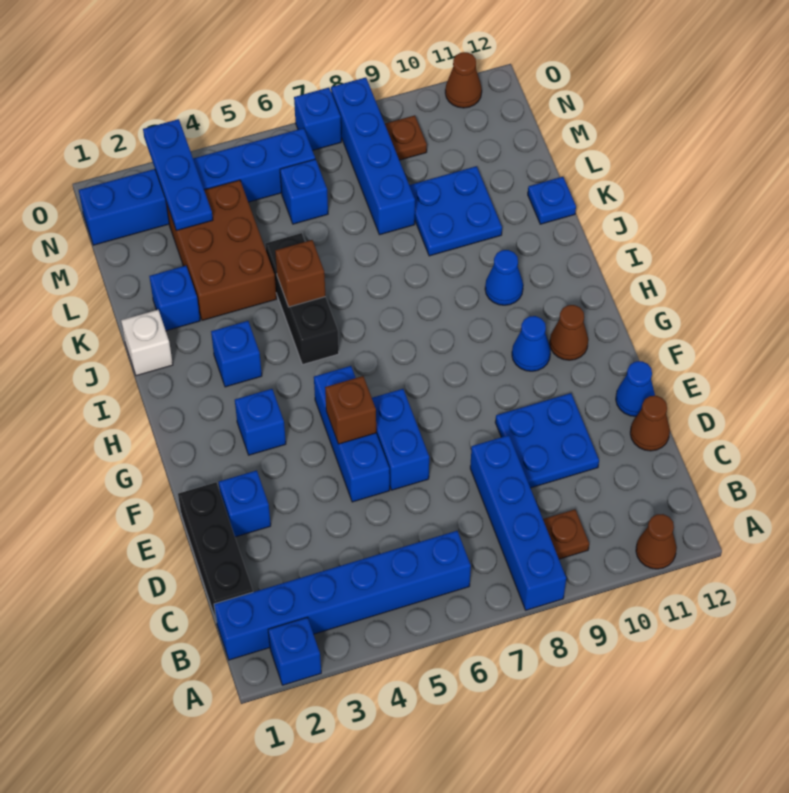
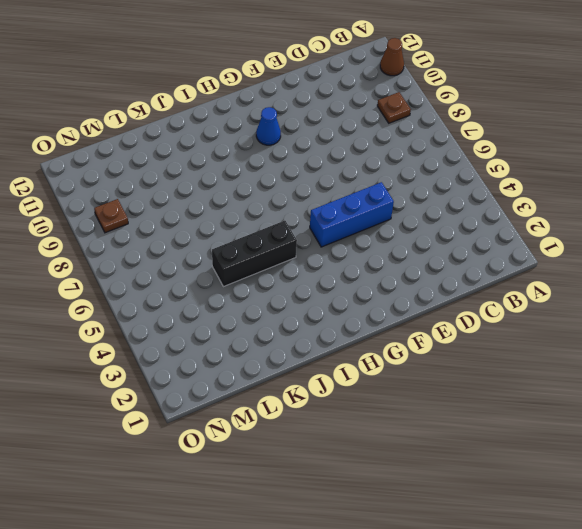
none -> blue 1x1 brick [268,618,321,685]
none -> blue 1x4 brick [470,435,566,610]
none -> blue 1x6 brick [214,531,471,660]
none -> black 1x3 brick [178,482,253,622]

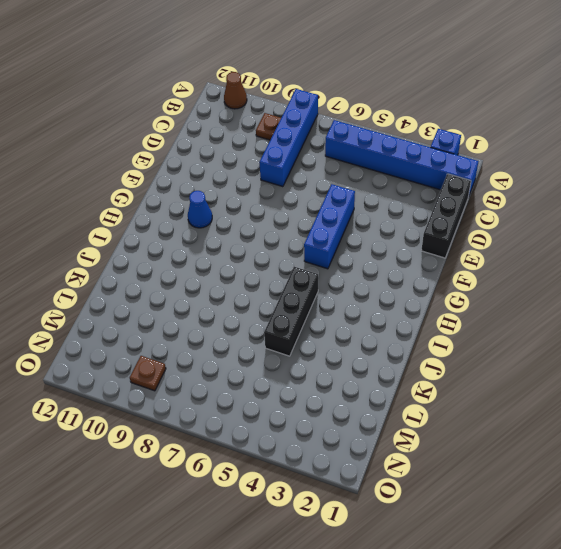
none -> blue 2x2 plate [495,393,599,488]
none -> brown 1x1 cone [630,396,670,451]
none -> blue 1x1 brick [219,470,271,537]
none -> blue 1x2 brick [372,389,429,490]

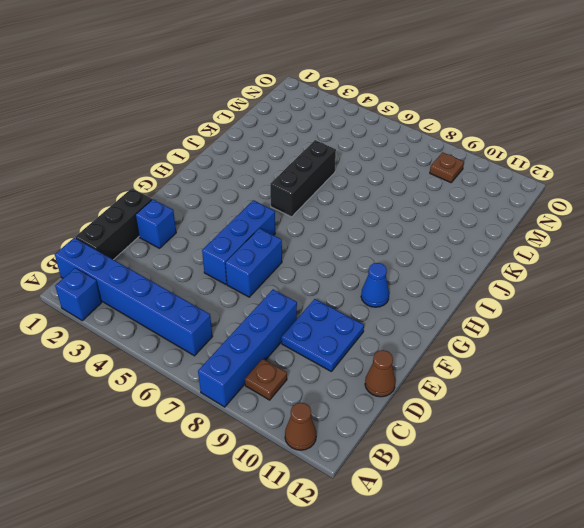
none -> blue 1x1 cone [616,361,655,416]
none -> blue 1x1 brick [235,389,286,455]
none -> brown 1x1 cone [550,305,588,360]
none -> blue 1x1 brick [211,321,262,387]

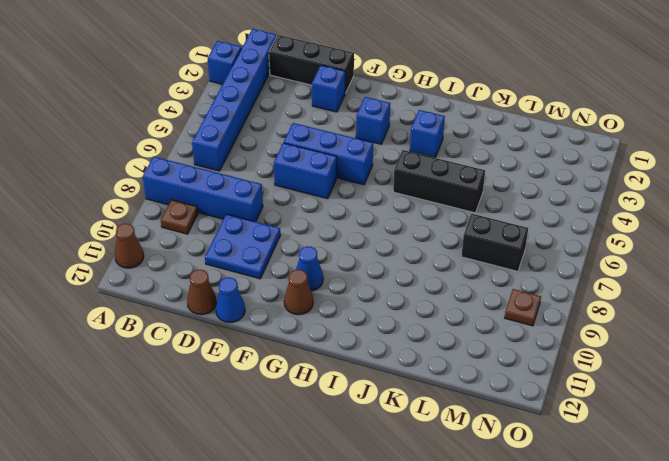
black 1x2 brick [461,214,528,271] -> none
none -> blue 1x1 cone [485,250,523,305]
none -> white 1x1 brick [121,310,173,376]
none -> blue 1x1 brick [149,266,200,331]
none -> brown 2x3 brick [166,180,277,320]

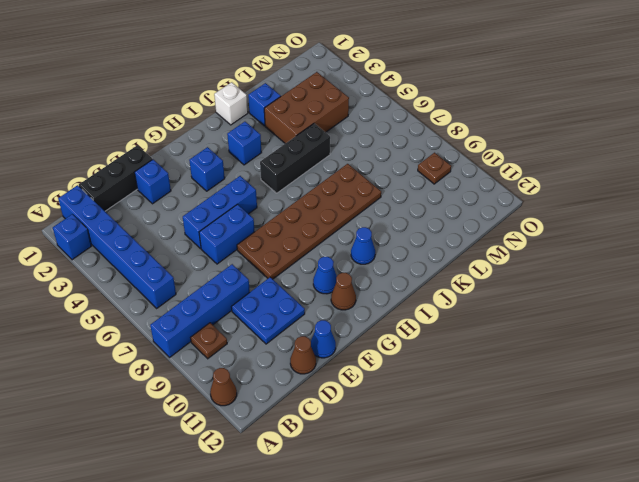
brown 2x6 plate [237,164,381,279] -> none
none -> blue 2x2 plate [409,166,502,256]
none -> blue 1x1 plate [528,177,576,224]
none -> blue 1x4 brick [331,78,415,235]
none -> blue 1x1 brick [280,159,328,224]

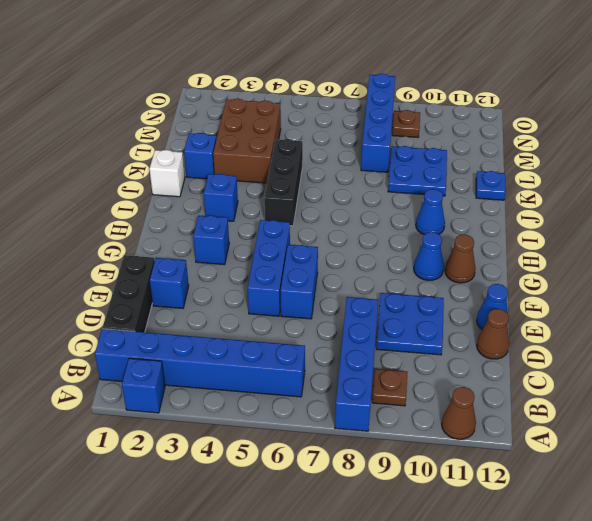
none -> blue 1x1 brick [280,159,328,224]
none -> blue 1x6 brick [79,128,315,245]
none -> blue 1x1 brick [294,88,341,150]
none -> brown 1x1 cone [445,52,482,108]

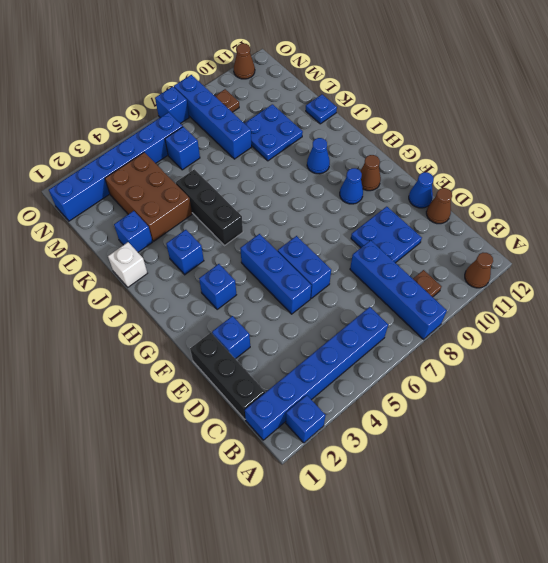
none -> brown 1x1 brick [325,376,376,444]
none -> brown 1x1 brick [275,240,325,307]
none -> blue 1x3 plate [143,119,213,231]

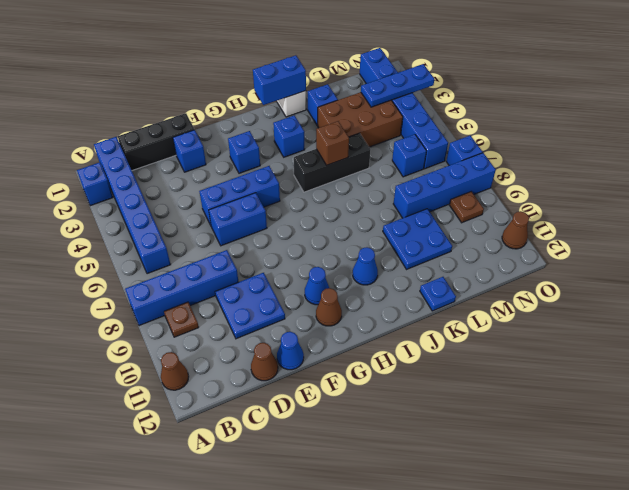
blue 1x2 brick [253,55,306,105] -> none
none -> brown 1x1 brick [325,376,376,444]

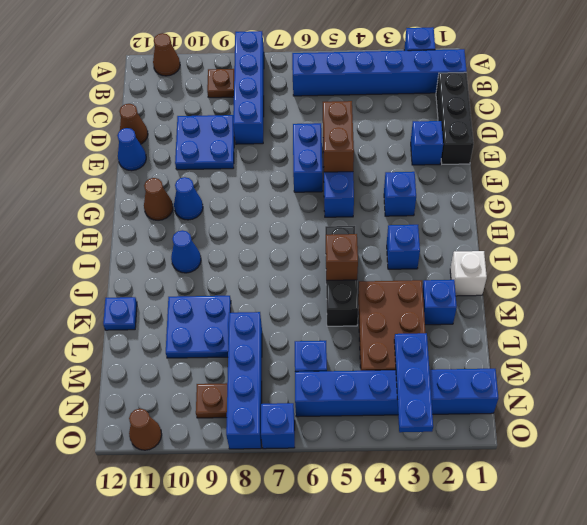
brown 1x2 brick [323,101,354,172] -> brown 1x1 brick [325,376,376,444]

